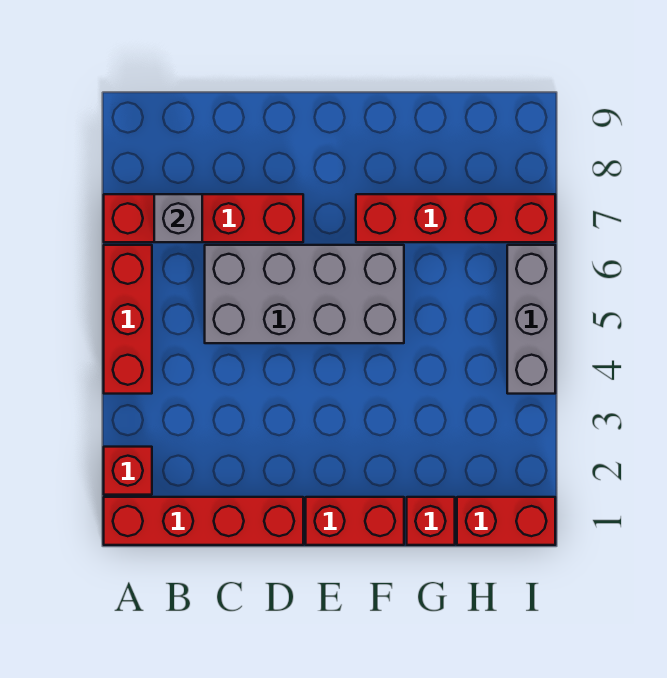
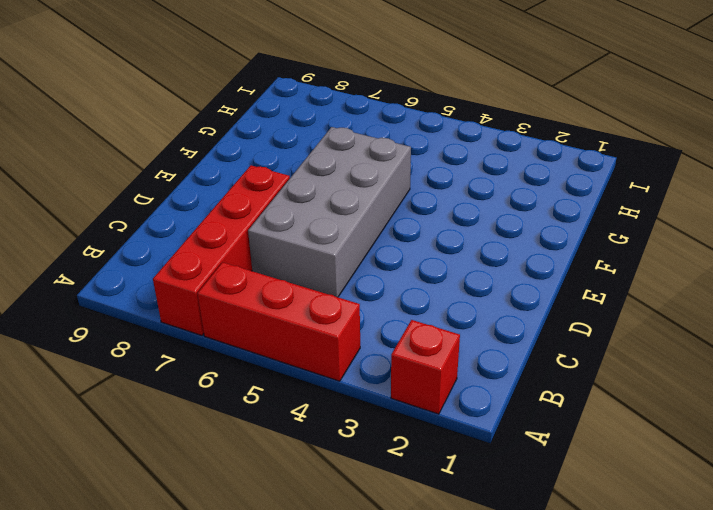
none -> red 1x4 brick [104,497,303,545]
none -> red 1x2 brick [306,497,404,545]

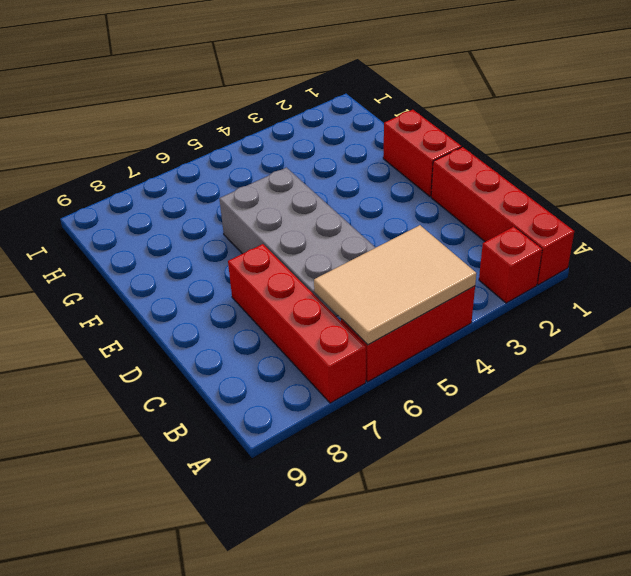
tan 2x3 tile [314,225,476,345] -> none
none -> red 1x4 brick [356,194,555,242]
none -> red 1x1 brick [407,497,455,545]

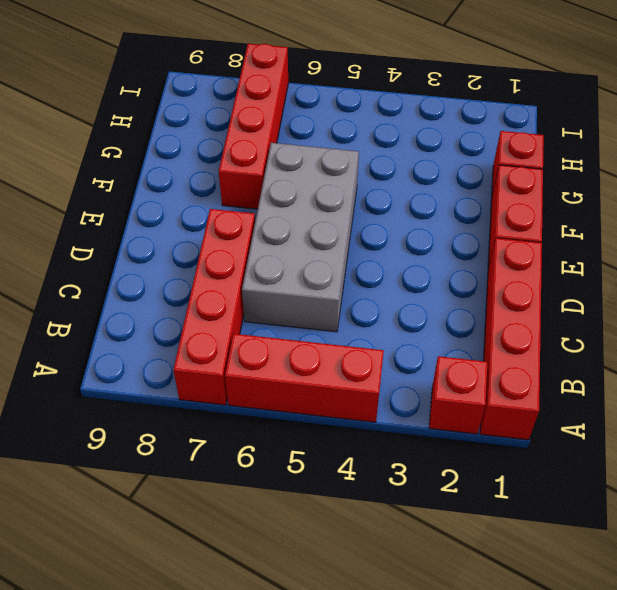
none -> red 1x2 brick [457,497,555,545]
none -> grey 1x3 brick [507,245,555,394]

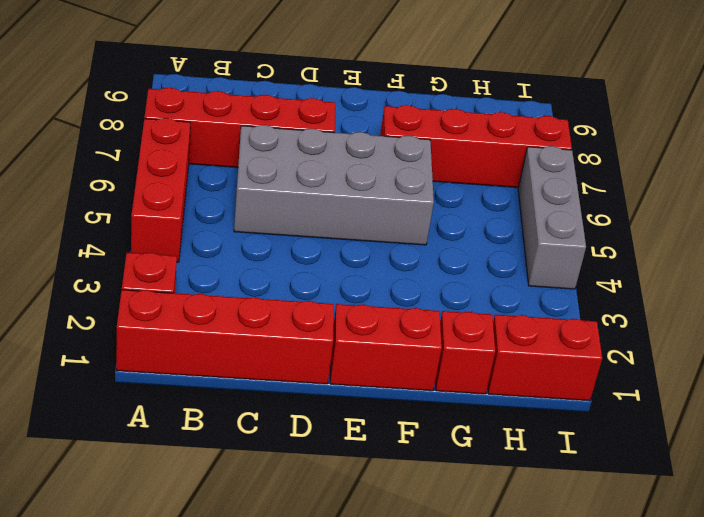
none -> grey 1x1 brick [154,194,202,242]

